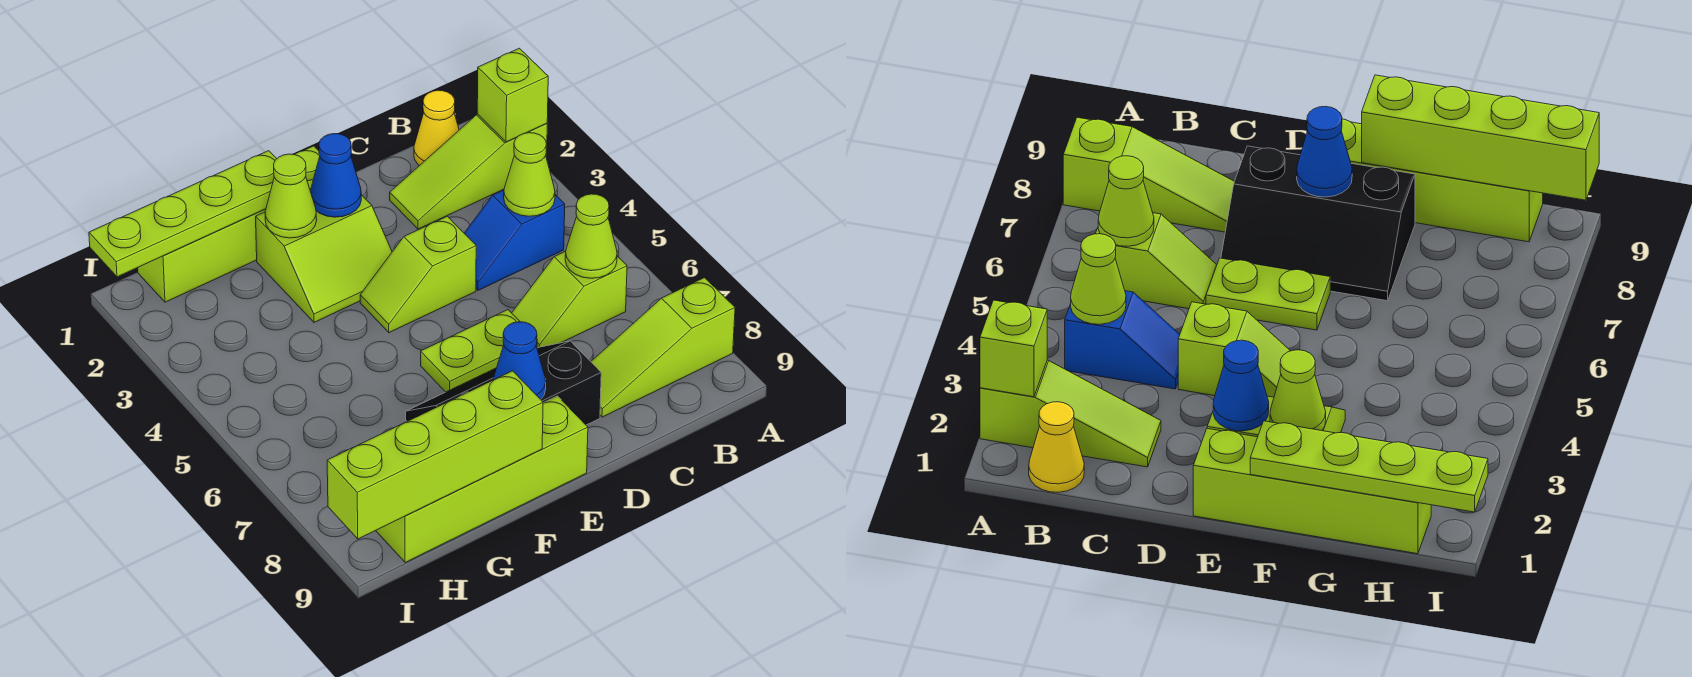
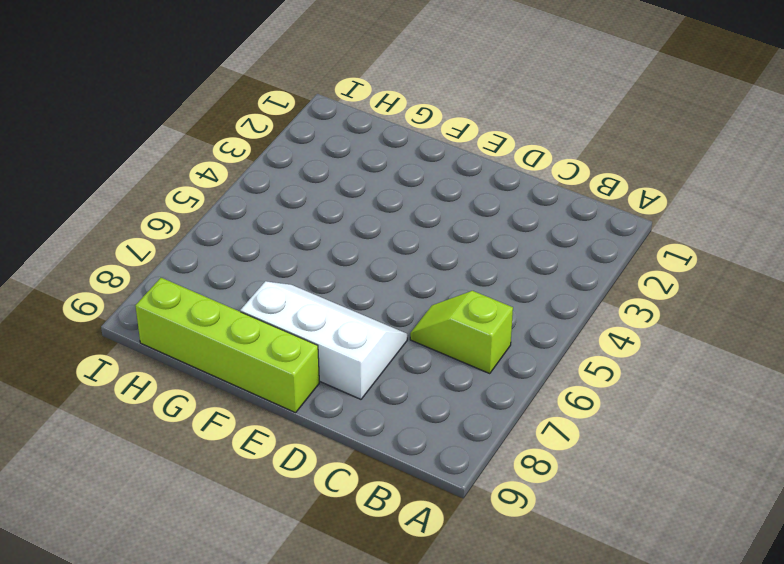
white 2x3 slope [240,281,407,399] -> black 2x3 slope [406,341,601,425]
none -> lime 1x3 slope [390,114,547,229]
none -> lime 1x3 slope [591,278,735,417]
none -> yellow 1x1 cone [414,90,459,166]

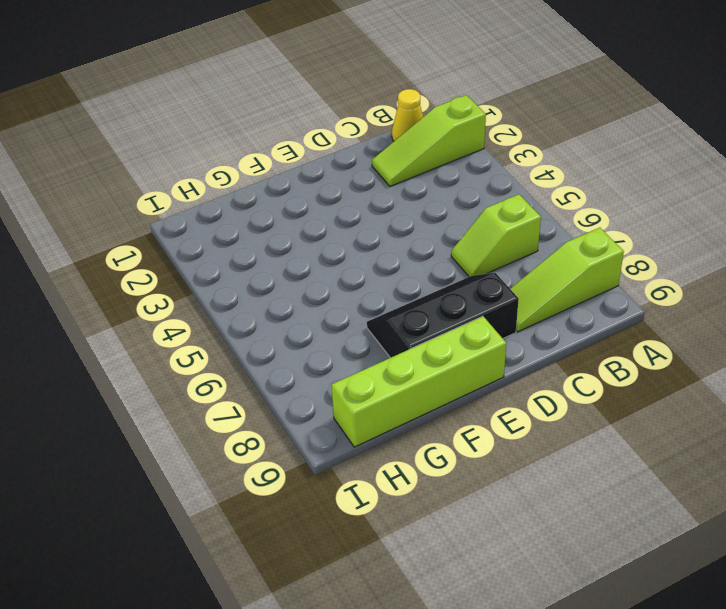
none -> blue 1x2 slope [464,190,565,290]
none -> lime 1x2 slope [360,216,476,333]
none -> lime 1x2 plate [421,310,537,392]

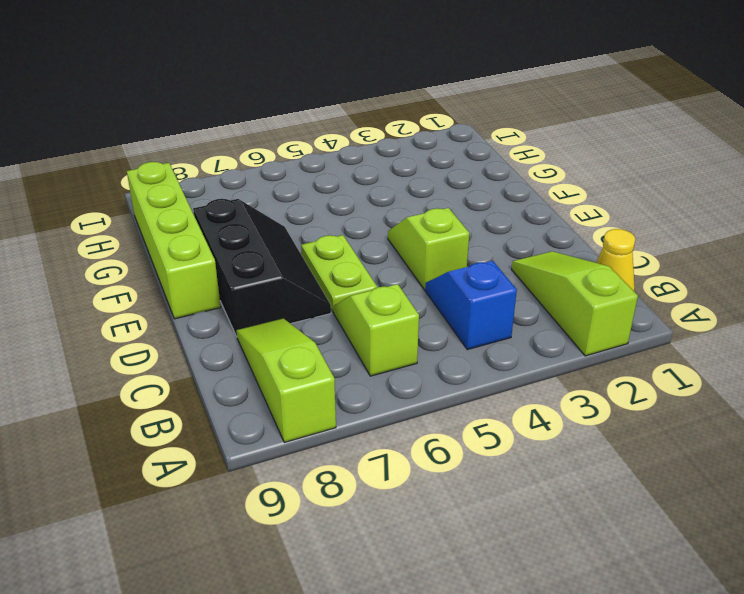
none -> lime 1x4 brick [138,146,320,302]
none -> lime 2x2 slope [256,195,392,322]
none -> lime 1x1 brick [477,48,548,142]

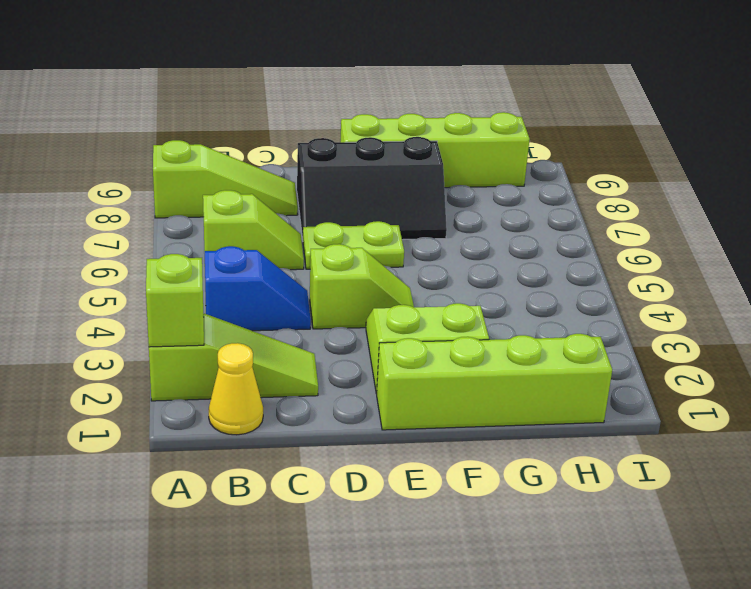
none -> lime 1x1 cone [504,133,555,216]
none -> lime 1x1 cone [565,194,617,278]
none -> blue 1x1 cone [310,134,361,217]

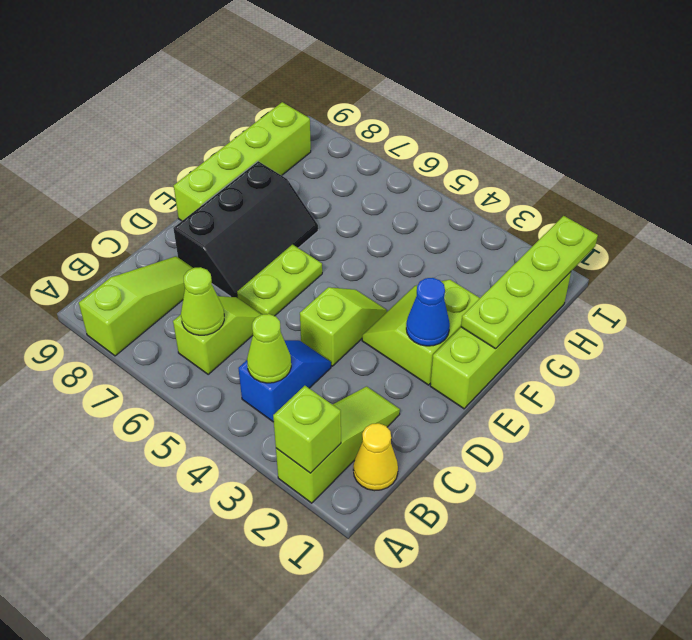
none -> blue 1x1 cone [493,322,546,399]
none -> lime 1x1 cone [265,154,317,238]
none -> lime 1x4 brick [327,371,543,539]

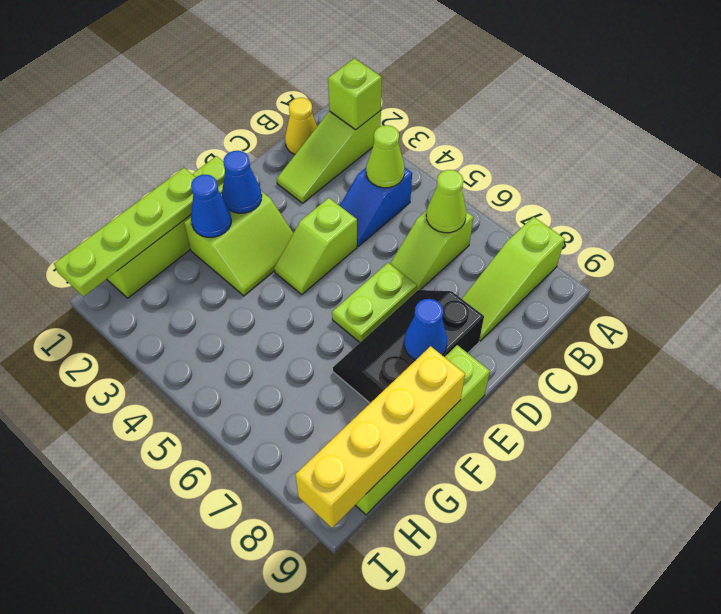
blue 1x1 cone [191,175,231,237] -> lime 1x1 cone [265,154,317,238]
yellow 1x4 brick [295,346,465,528] -> lime 1x4 brick [327,371,543,539]

